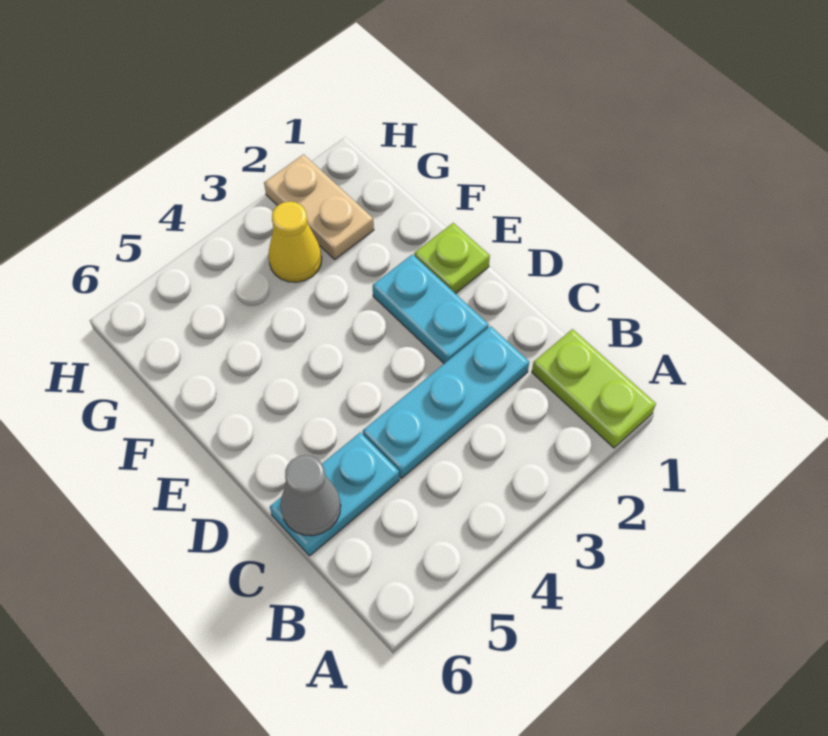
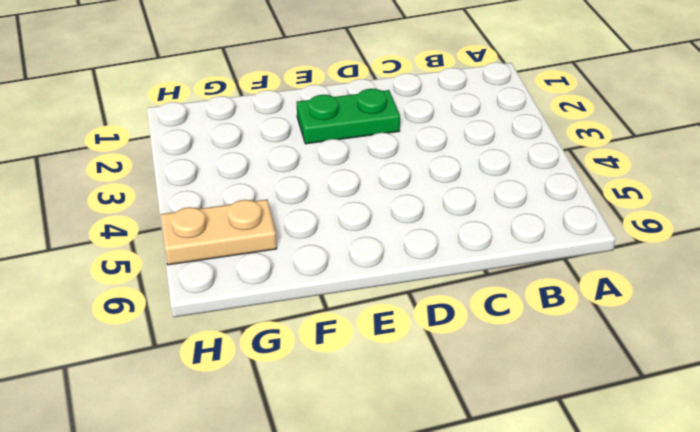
green 1x2 plate [297,89,400,144] -> cyan 1x2 plate [373,254,489,364]
tan 1x2 plate [161,200,277,265] -> tan 1x2 plate moved to [264,154,374,259]
none -> lime 1x2 plate [532,329,656,448]
none -> cyan 1x3 plate [363,326,529,478]

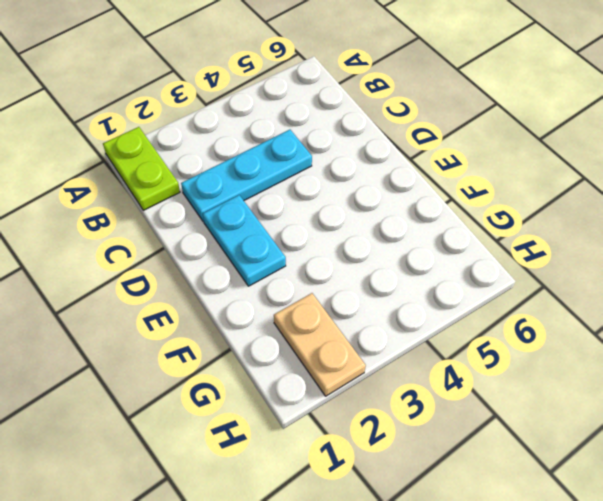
none -> cyan 1x2 plate [270,432,399,556]
none -> lime 1x1 plate [414,223,490,294]

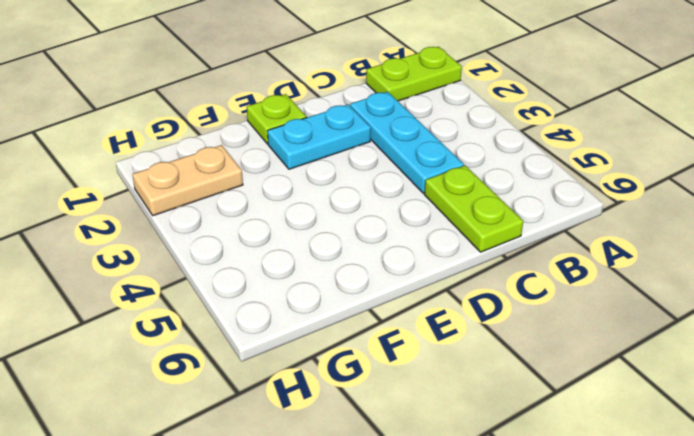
lime 1x2 plate [424,166,523,252] -> cyan 1x2 plate [270,432,399,556]
none -> yellow 1x1 cone [268,202,322,282]
none -> grey 1x1 cone [281,455,341,536]

